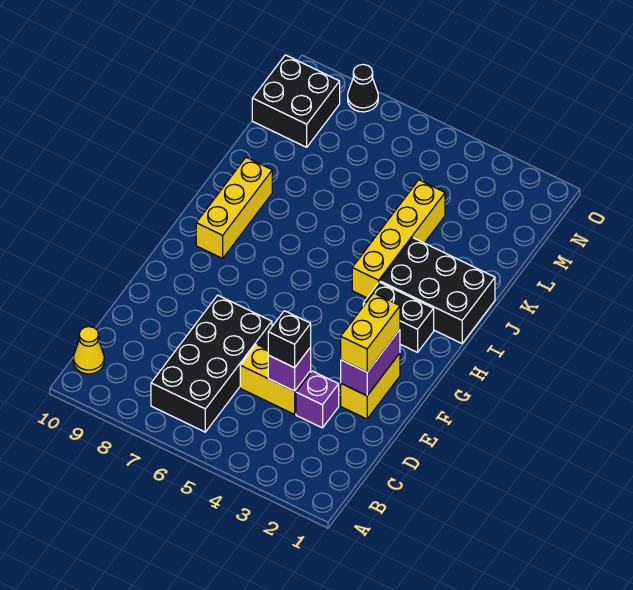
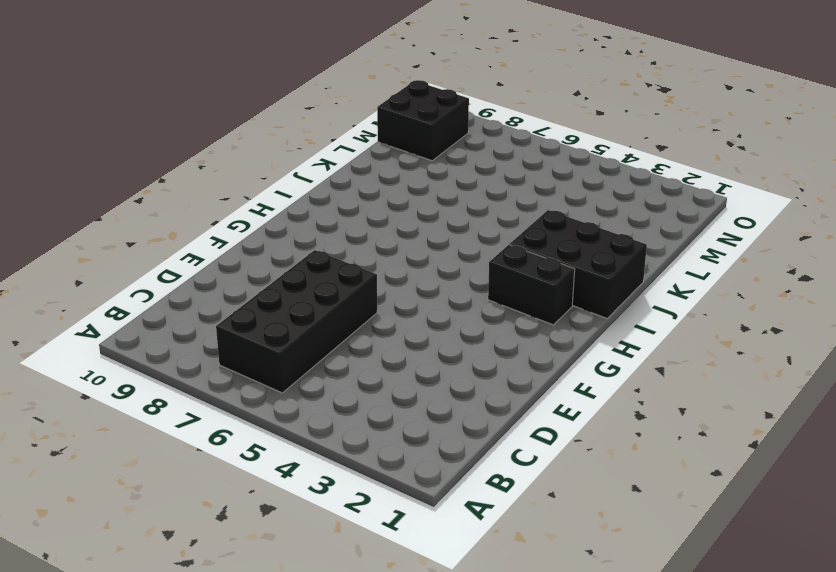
none -> yellow 1x1 cone [73,327,104,374]
none -> purple 1x1 brick [296,371,339,428]
none -> yellow 1x2 brick [240,344,311,414]

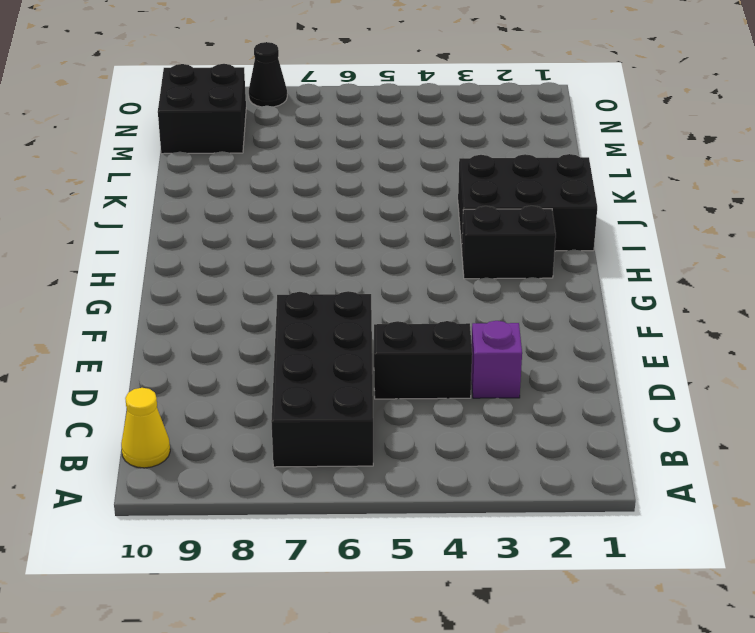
black 1x2 brick [374,321,472,399] -> yellow 1x2 brick [240,344,311,414]
none -> yellow 1x2 brick [341,353,400,419]
none -> yellow 1x3 brick [196,157,272,258]
none -> yellow 1x4 brick [352,180,445,298]

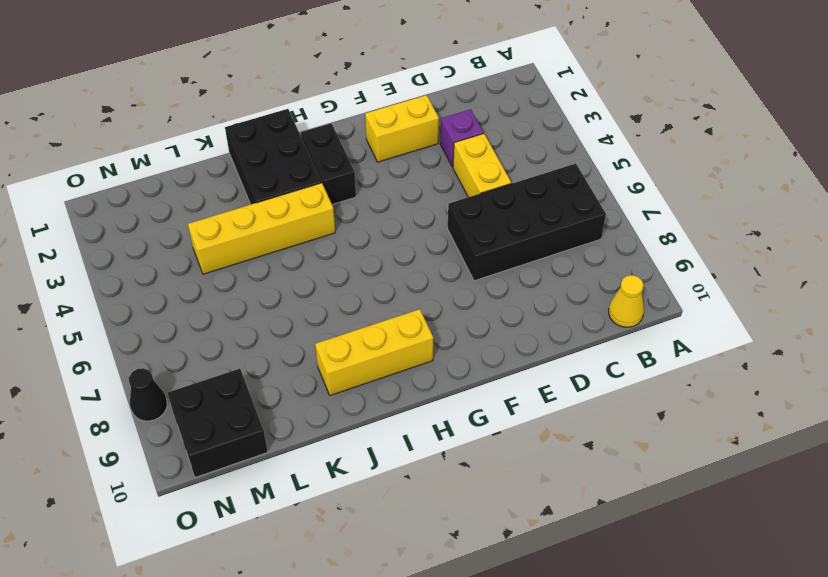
none -> purple 1x1 brick [268,347,311,391]
none -> purple 1x2 brick [341,330,400,396]
none -> black 1x1 brick [268,311,311,368]

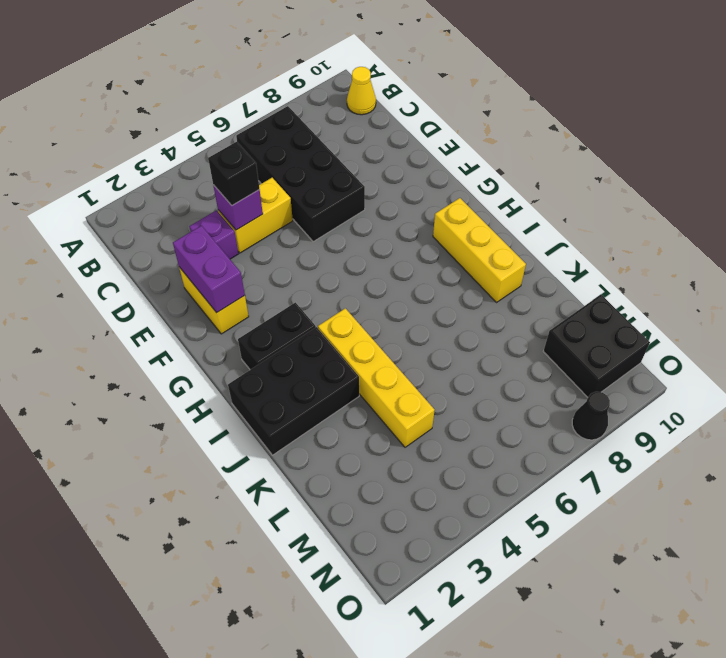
none -> yellow 1x2 brick [341,293,400,372]

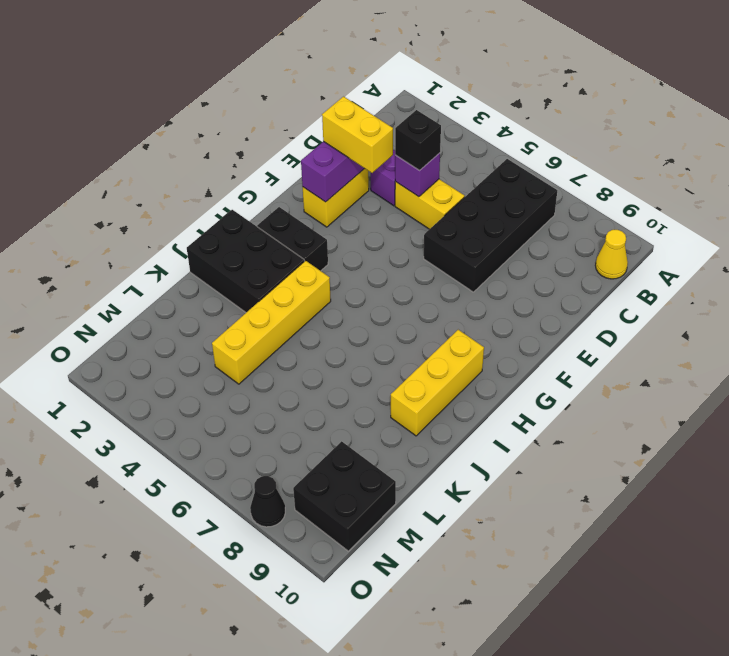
yellow 1x2 brick [322,97,393,173] -> yellow 1x2 brick turned to [341,293,400,372]

